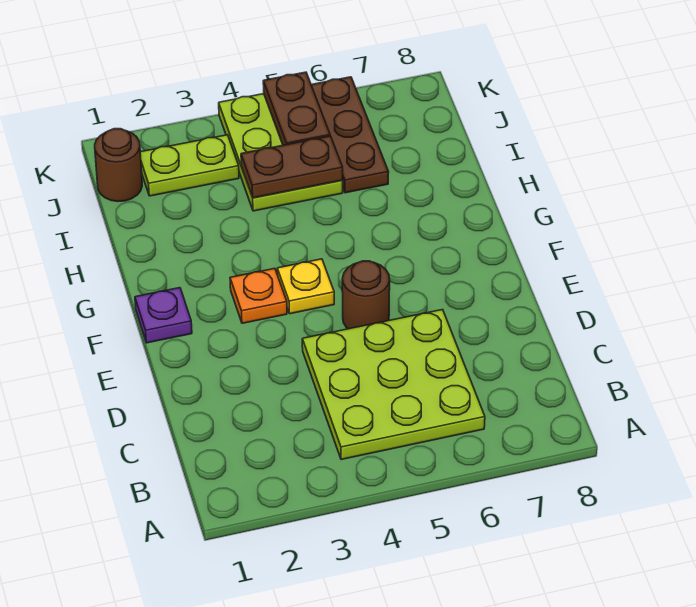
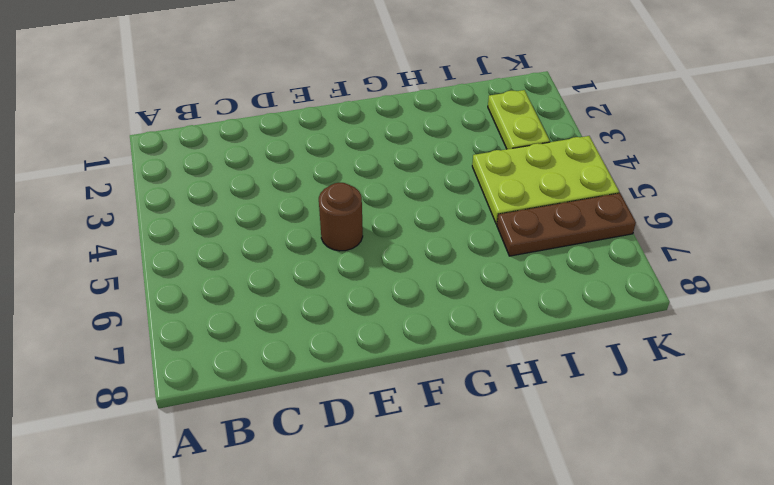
none -> lime 3x3 plate [302,310,485,460]
none -> purple 1x1 plate [135,288,192,343]

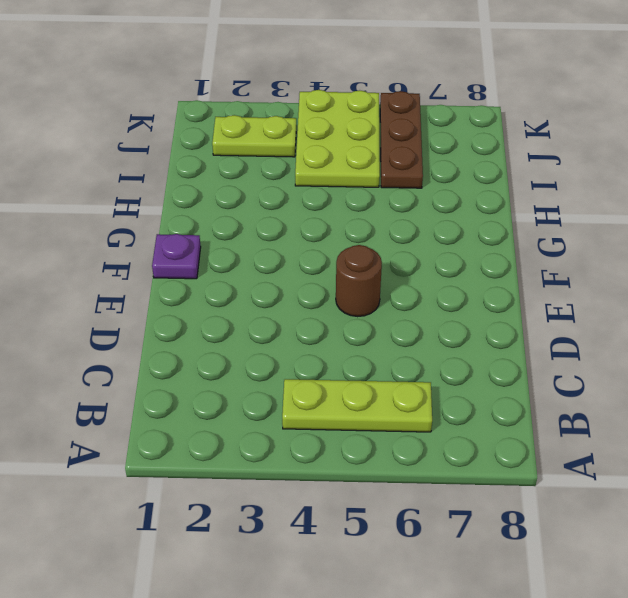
lime 1x3 plate [282,379,432,432] -> lime 3x3 plate [302,310,485,460]
none -> orange 1x1 plate [230,268,287,323]
none -> yellow 1x1 plate [277,259,334,314]

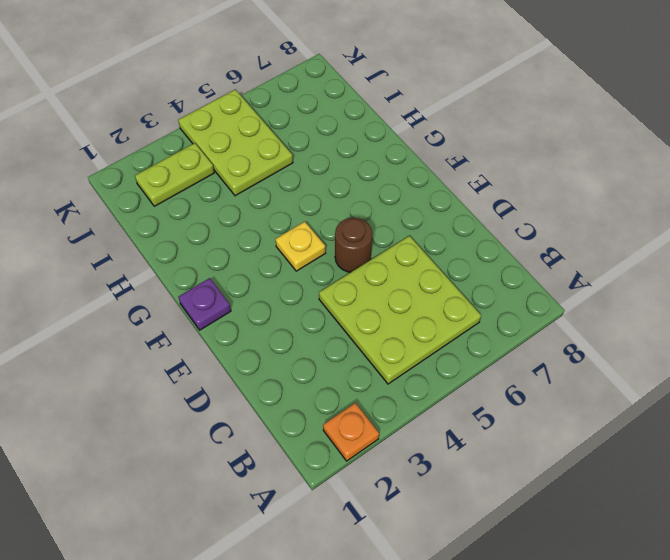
orange 1x1 plate [323,403,379,461] -> orange 1x1 plate moved to [230,268,287,323]
none -> brown 1x3 plate [311,77,389,193]
none -> brown 1x1 round brick [95,129,142,201]

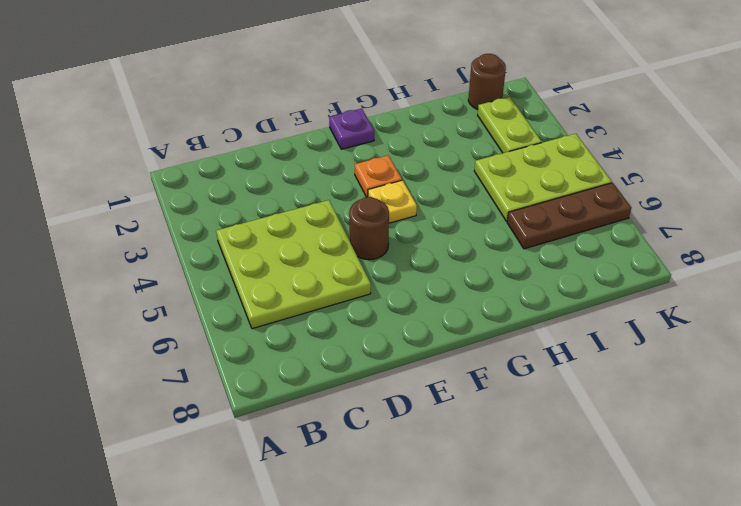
none -> brown 1x2 plate [241,136,343,198]
none -> brown 1x2 plate [263,72,330,145]

